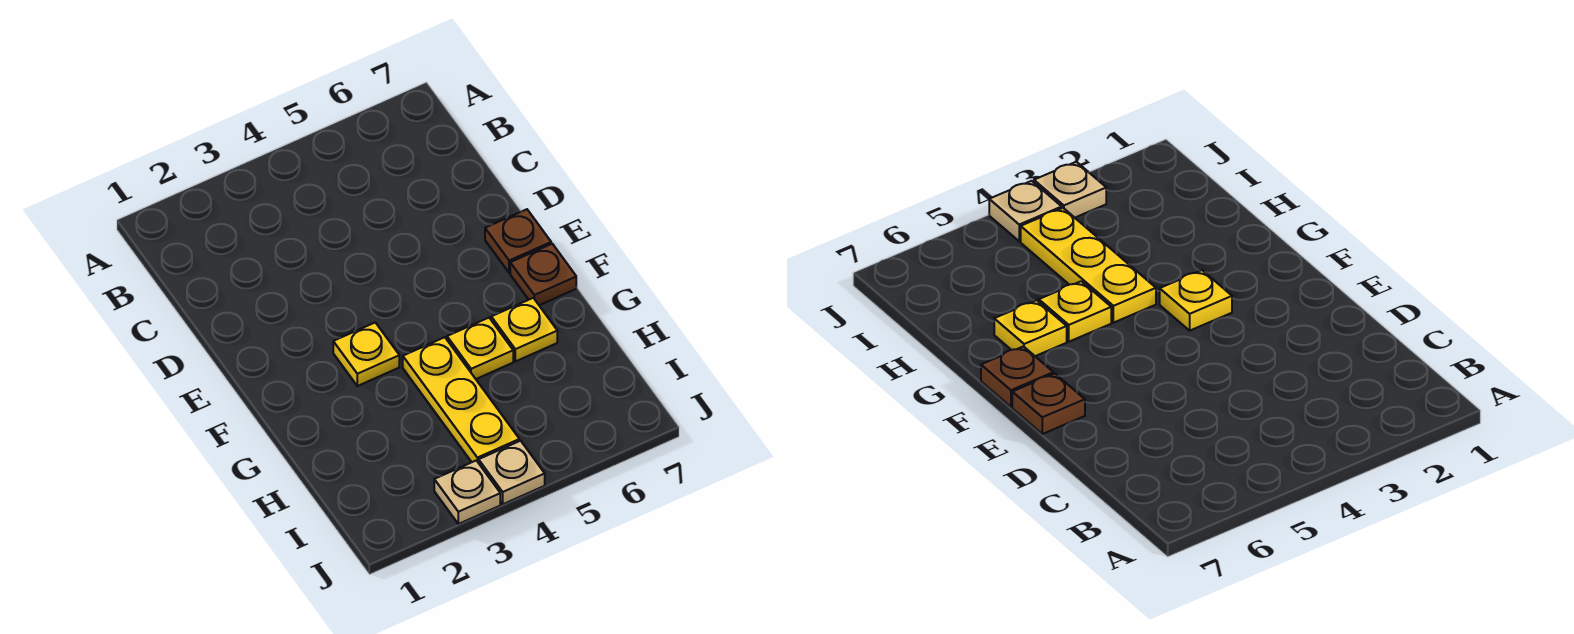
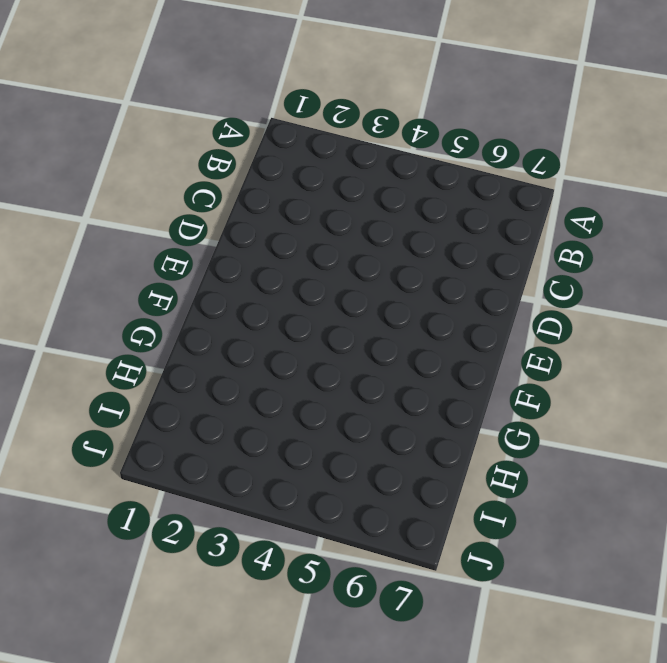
none -> brown 1x1 plate [485,209,551,273]
none -> yellow 1x1 plate [333,323,399,386]

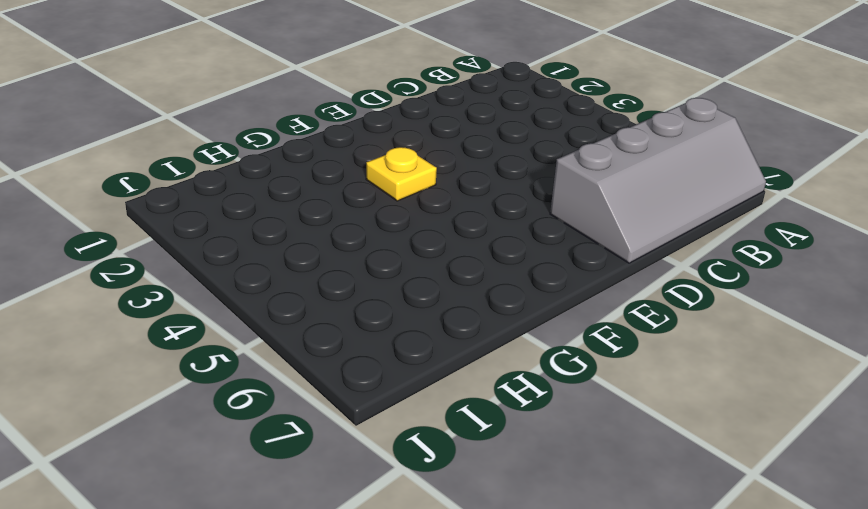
grey 2x4 slope [550,98,766,263] -> none
none -> brown 1x1 plate [485,209,551,273]
none -> brown 1x1 plate [510,244,576,305]

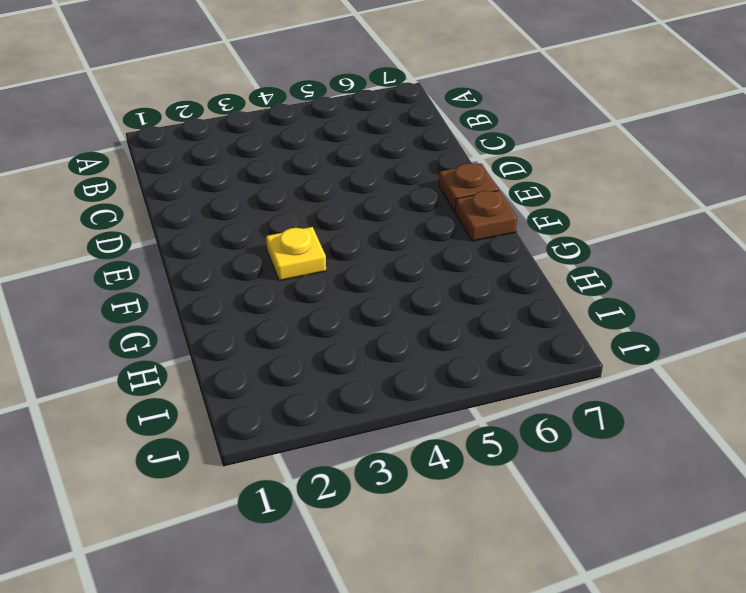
none -> yellow 1x3 plate [403,337,519,463]
none -> yellow 1x1 plate [447,318,513,379]

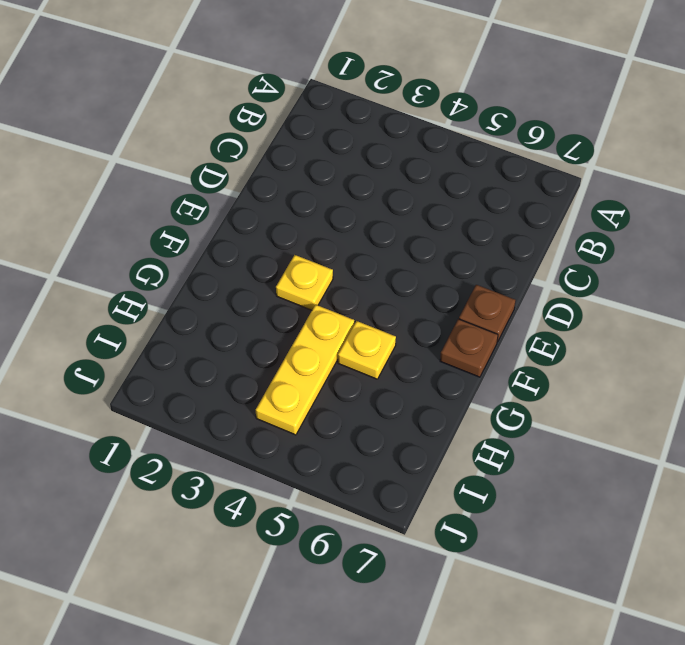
none -> yellow 1x1 plate [491,298,557,361]
none -> tan 1x1 plate [434,460,500,524]

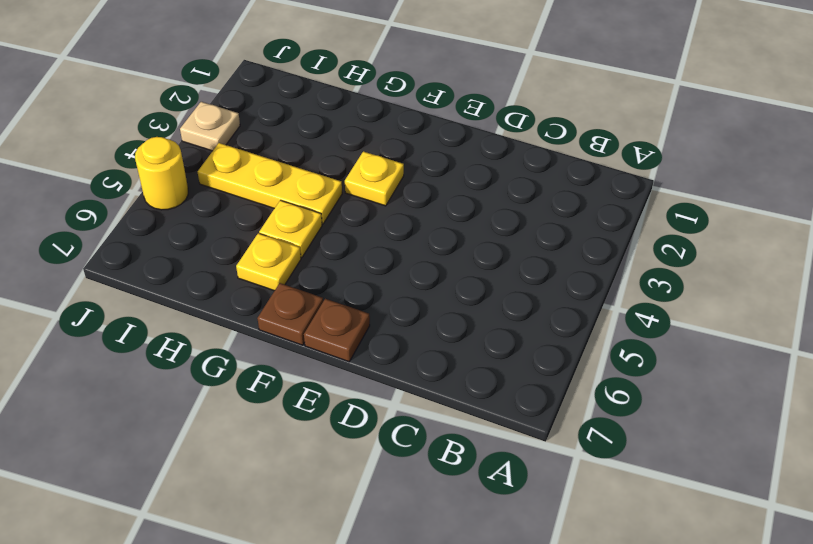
yellow 1x1 round brick [135,137,188,210] -> none
none -> tan 1x1 plate [479,441,545,504]

